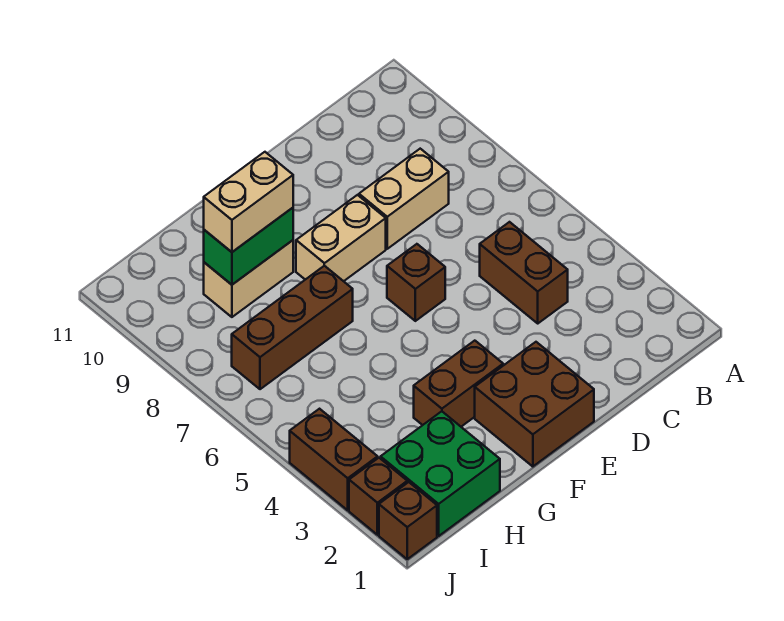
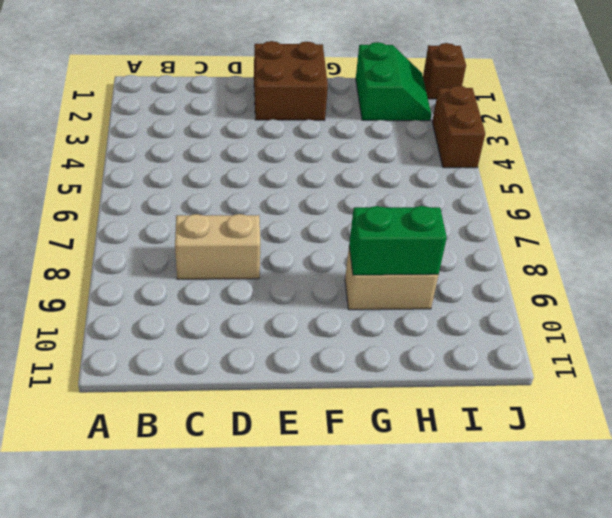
green 2x2 slope [356,42,431,121] -> green 2x2 brick [381,411,500,536]
none -> brown 1x2 brick [480,222,568,323]
none -> brown 1x1 brick [387,244,445,321]
none -> tan 1x2 brick [296,195,386,281]

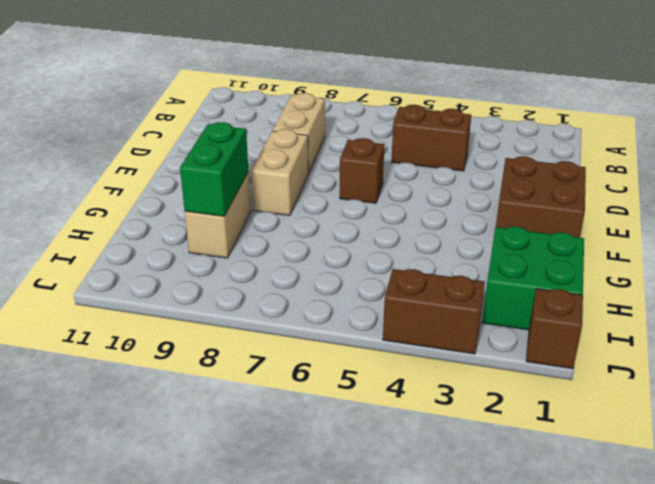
none -> brown 1x2 brick [414,341,503,427]
none -> brown 1x3 brick [232,266,353,389]
none -> brown 1x1 brick [349,458,407,535]

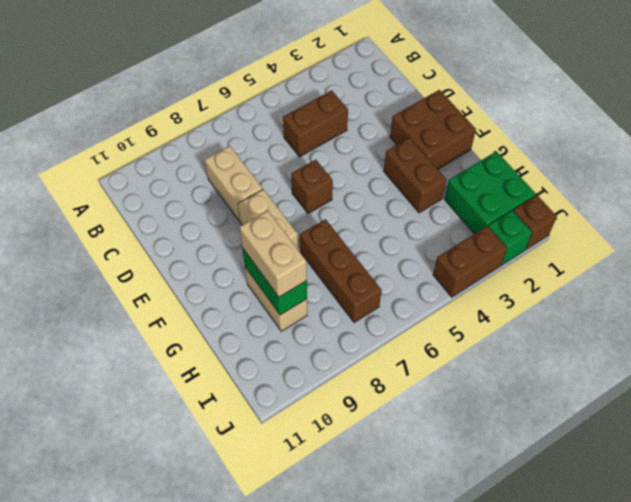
green 1x1 brick [488,210,532,265] -> brown 1x1 brick [349,458,407,535]

